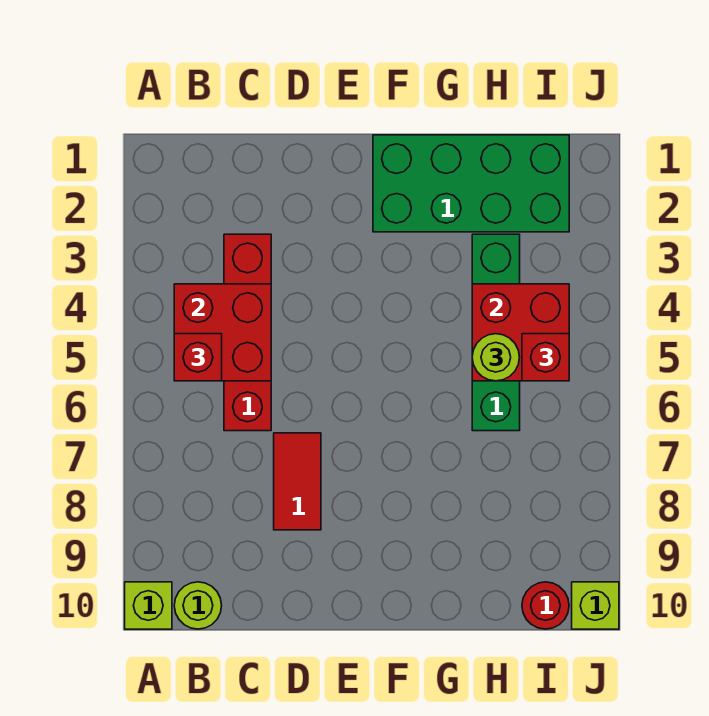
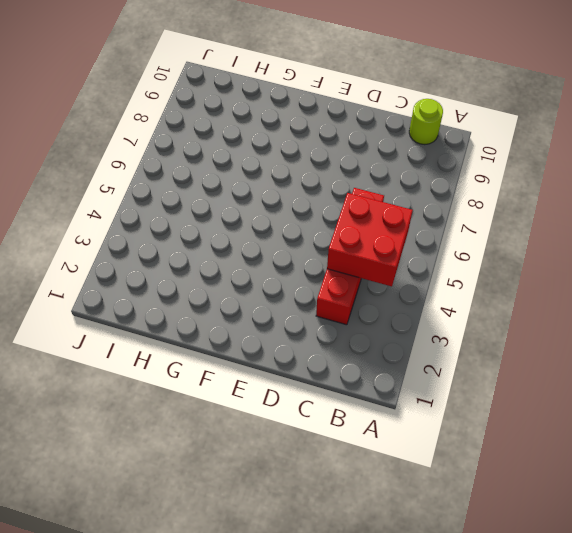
none -> lime 1x1 brick [125,582,172,629]
none -> red 1x2 tile [274,433,321,530]
none -> green 2x4 brick [373,135,569,232]

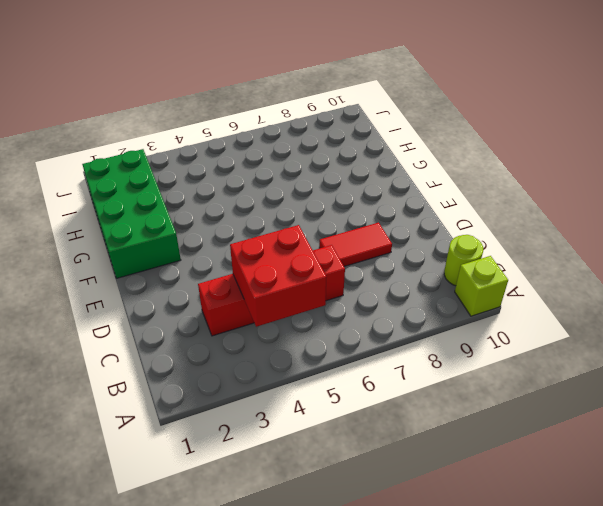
none -> green 1x4 brick [472,234,520,431]
none -> red 1x1 round brick [522,582,569,629]
none -> lime 1x1 brick [572,582,619,629]

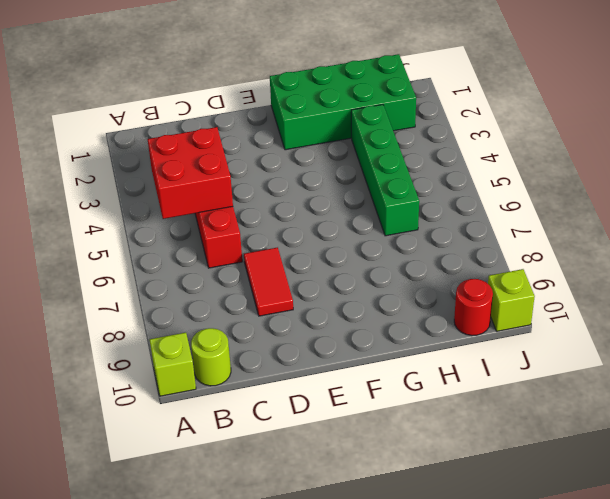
none -> red 2x2 brick [472,284,569,381]
none -> red 1x1 brick [174,334,222,381]
none -> lime 1x1 round brick [472,334,520,381]

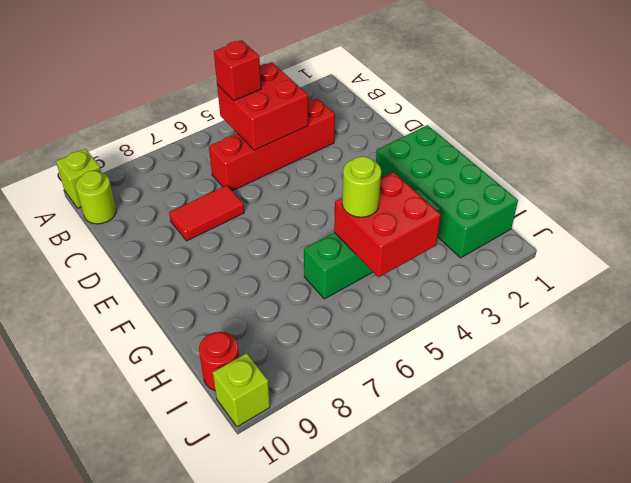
none -> red 1x1 brick [522,334,569,381]

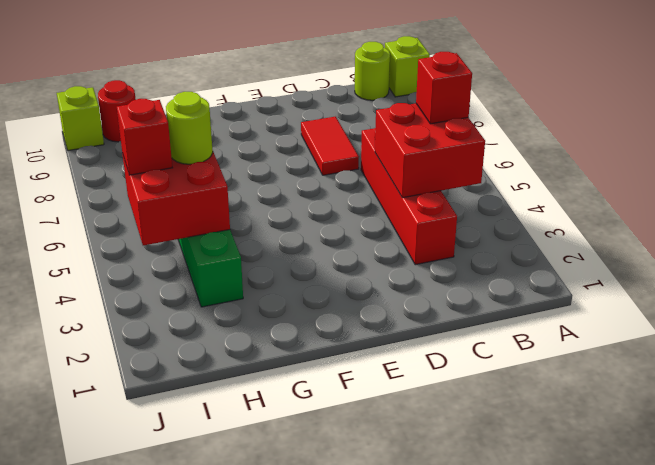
none -> green 2x4 brick [373,135,569,232]

